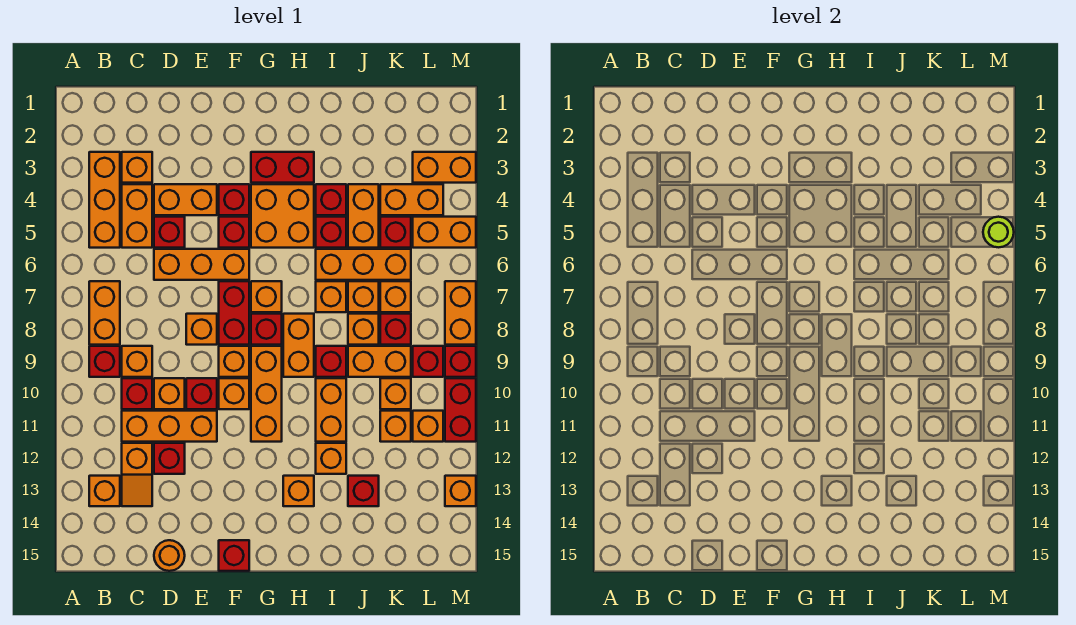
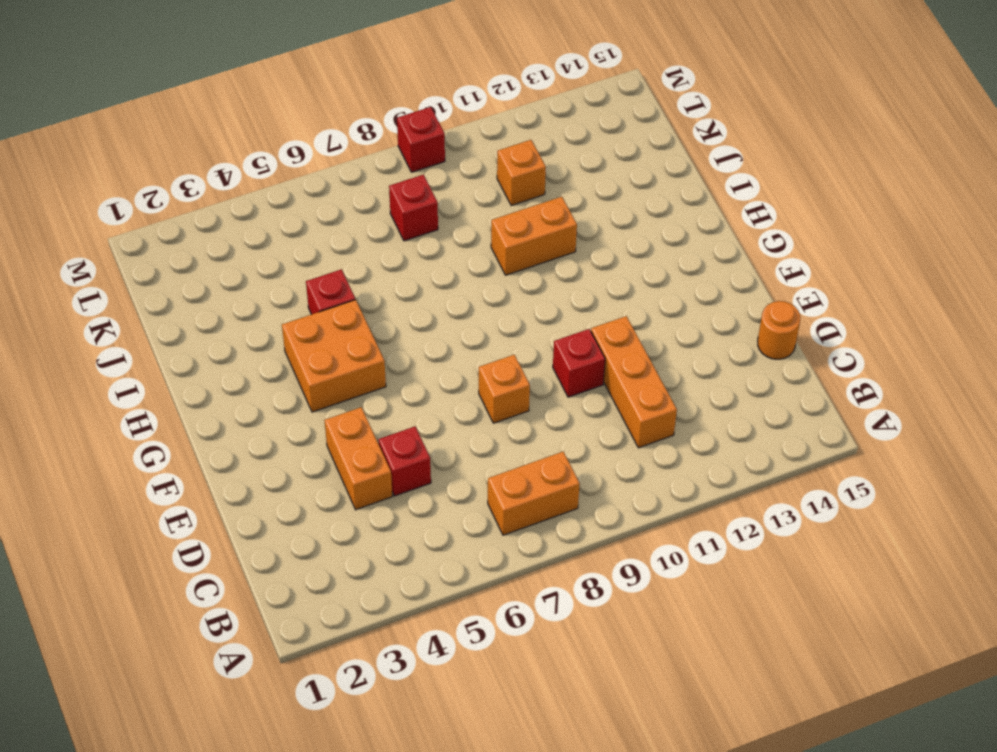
none -> orange 1x3 brick [89,152,120,248]
none -> red 1x1 brick [89,346,120,377]
none -> orange 1x1 brick [89,476,120,506]
none -> orange 1x1 brick [122,152,152,183]

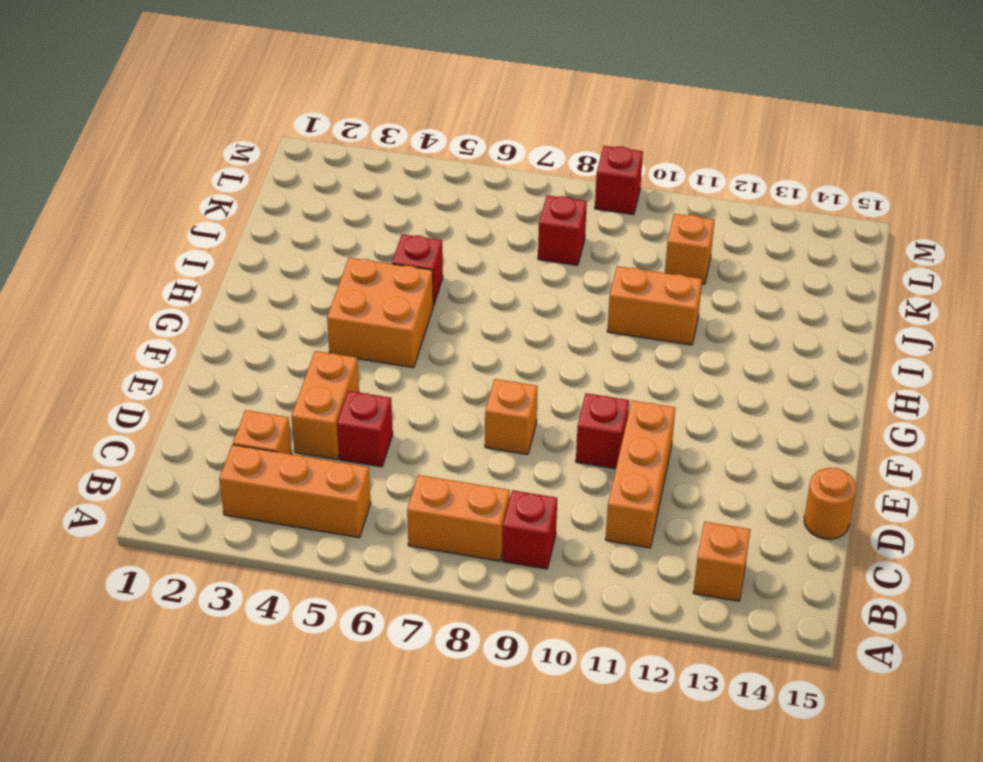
none -> orange 1x2 brick [122,184,152,248]
none -> orange 1x1 brick [122,346,152,377]
none -> red 1x1 brick [122,378,152,409]
none -> orange 1x2 slope [122,443,152,506]

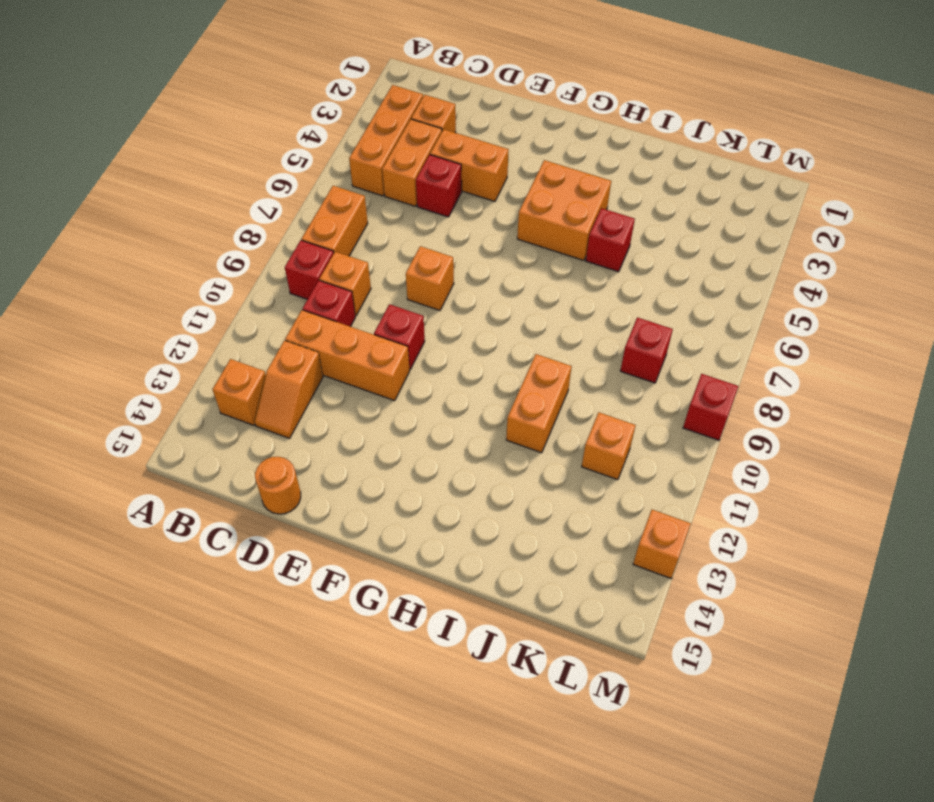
none -> orange 1x3 brick [154,249,249,280]
none -> orange 1x1 brick [154,378,185,409]
none -> red 1x1 brick [154,443,185,474]
none -> red 1x1 brick [219,184,249,215]

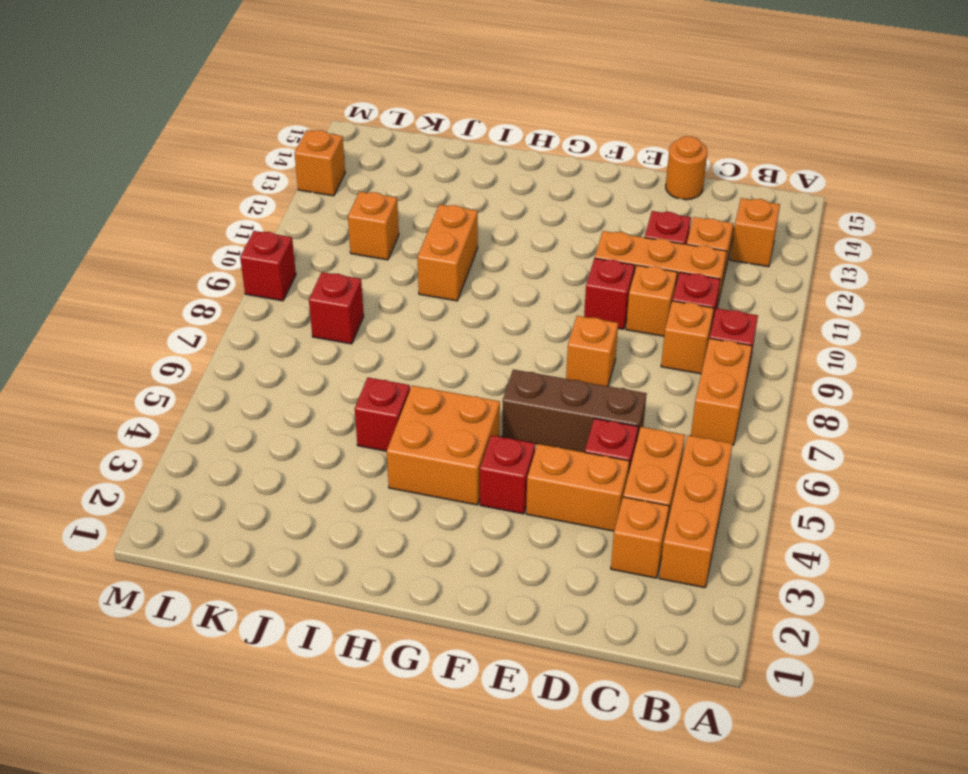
brown 1x3 brick [502,370,647,452] -> orange 1x3 brick [154,249,249,280]
none -> red 1x1 brick [219,217,249,248]
none -> red 1x2 brick [219,281,249,345]
none -> orange 1x1 brick [219,346,249,377]
none -> orange 1x1 brick [219,378,249,409]

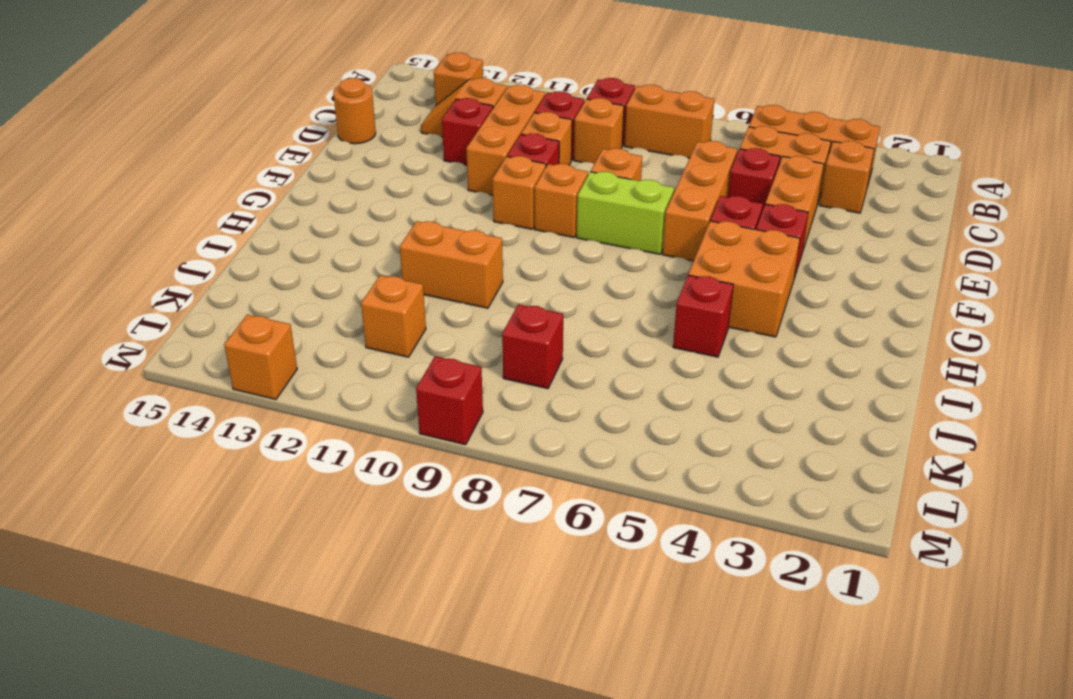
lime 1x2 brick [577,172,674,254] -> red 1x2 brick [219,281,249,345]
none -> red 1x1 brick [219,540,249,571]
none -> red 1x2 brick [251,152,314,183]
none -> orange 1x1 brick [251,281,282,312]
none -> red 1x1 brick [251,314,282,345]

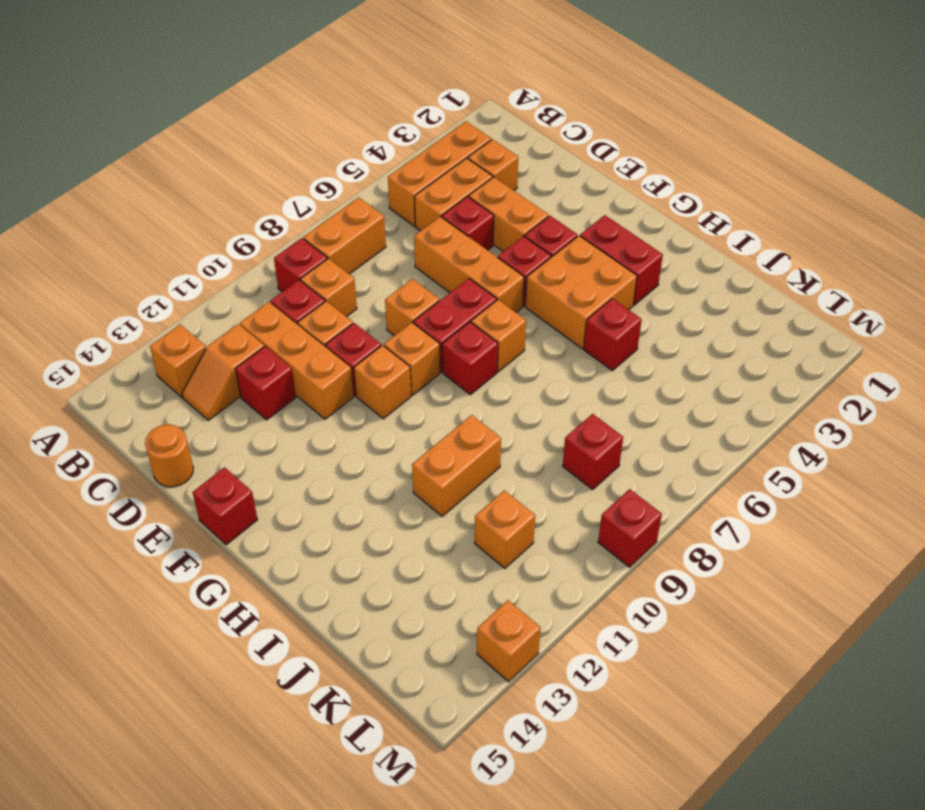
none -> orange 1x3 brick [251,346,282,442]
none -> orange 1x2 brick [283,314,314,377]
none -> orange 1x1 brick [283,476,314,506]
none -> red 1x1 brick [316,184,346,215]

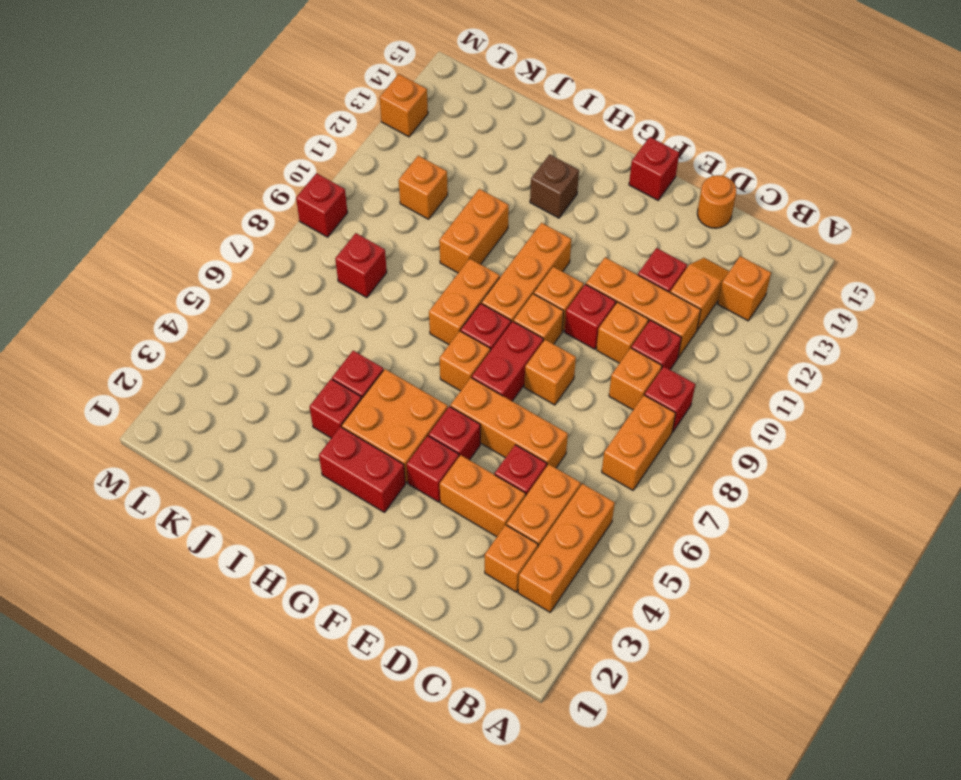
brown 1x1 brick [530,154,579,218] -> orange 1x1 brick [283,476,314,506]
none -> orange 1x3 brick [316,249,411,280]
none -> orange 1x1 brick [316,281,346,312]
none -> red 1x1 brick [316,346,346,377]
none -> orange 1x1 brick [316,443,346,474]

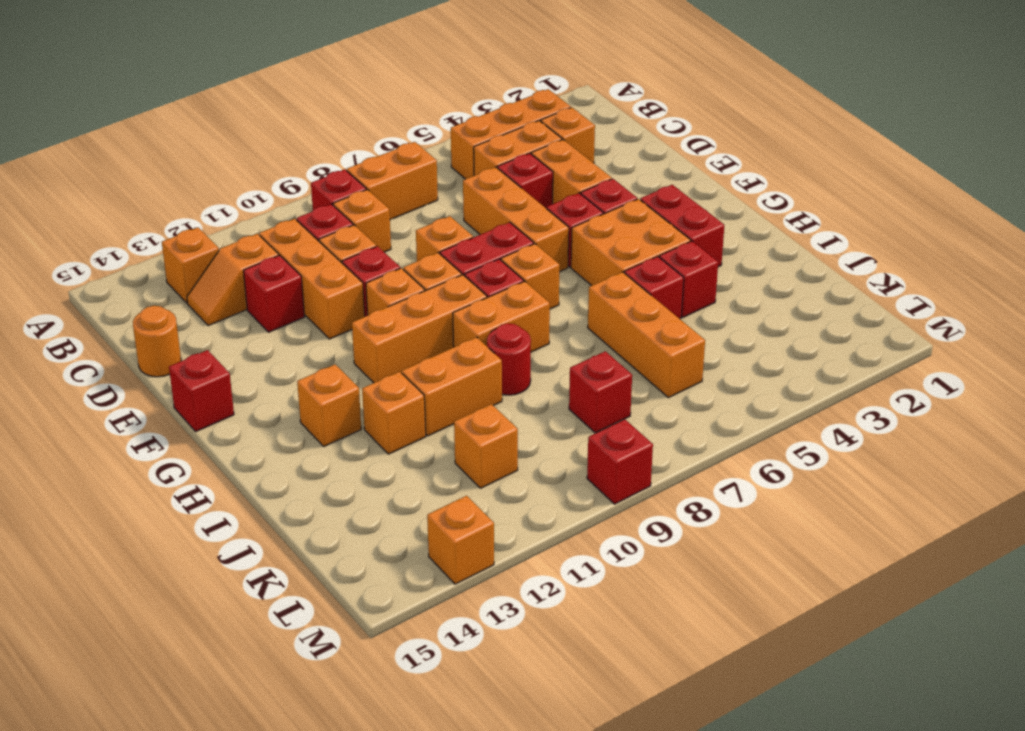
red 1x1 round brick [487,323,531,395] -> red 1x1 brick [316,346,346,377]
none -> orange 1x1 brick [316,281,346,312]
none -> orange 1x2 brick [348,184,379,248]
none -> orange 1x1 brick [348,281,379,312]
none -> orange 1x1 brick [348,314,379,345]

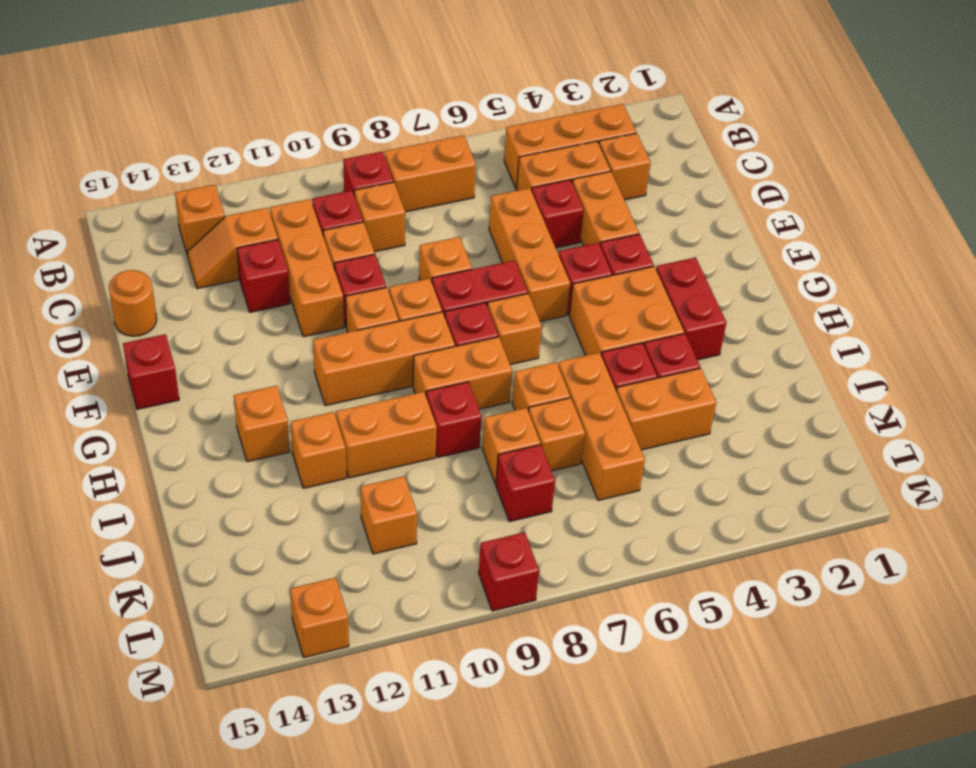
none -> orange 1x2 brick [348,346,411,377]
none -> red 1x1 brick [348,476,379,506]
none -> orange 1x2 brick [380,184,443,215]
none -> red 1x1 brick [380,217,411,248]

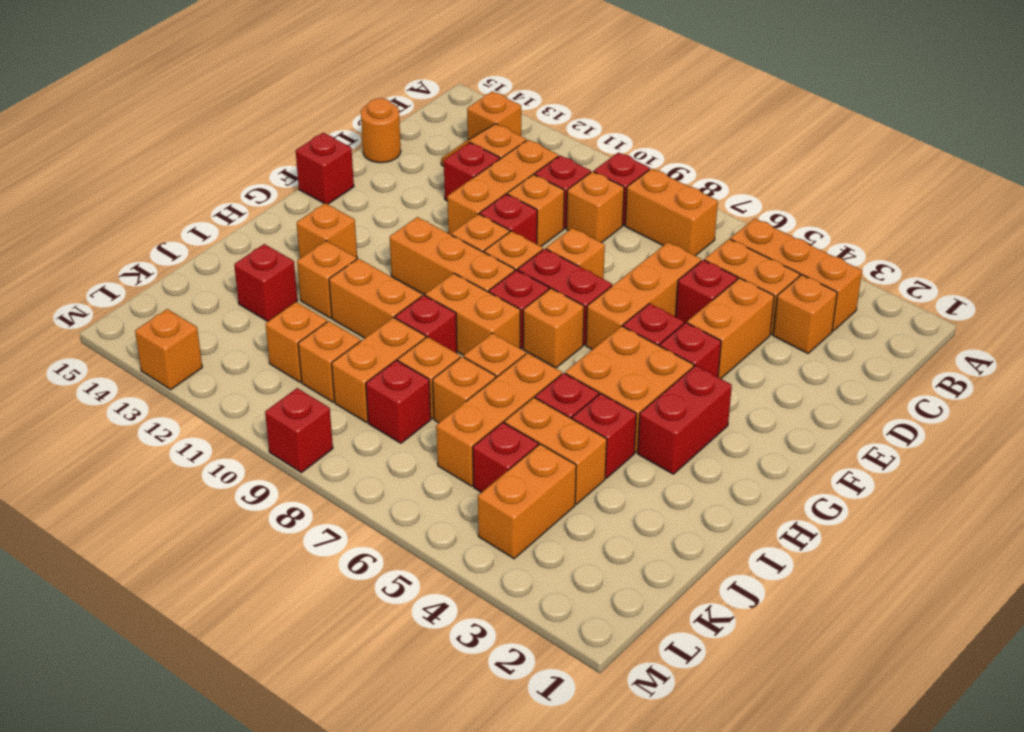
none -> orange 1x1 brick [380,281,411,312]
none -> orange 1x2 brick [413,152,476,183]
none -> orange 1x2 brick [413,217,476,248]
none -> red 1x1 brick [413,346,443,377]

